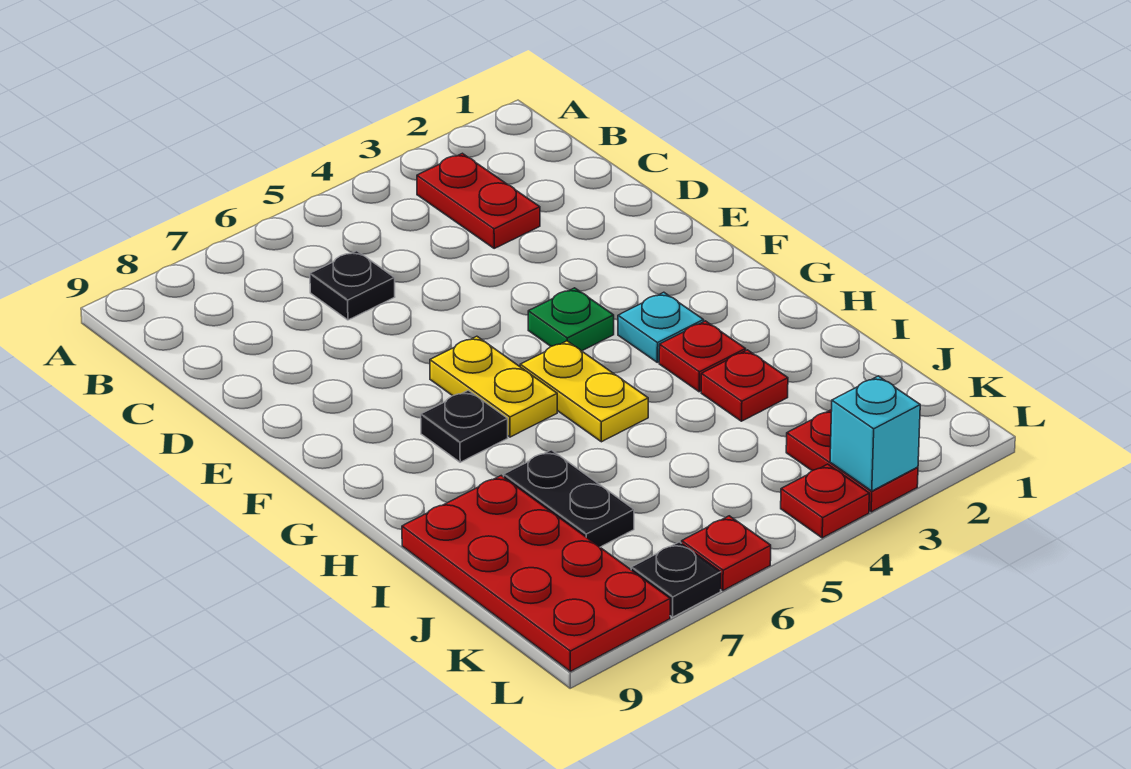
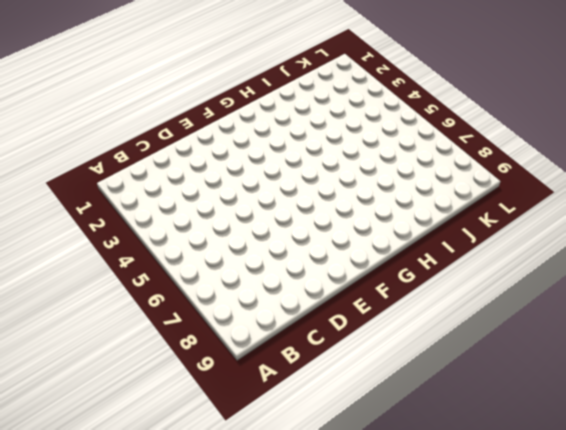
none -> red 1x2 plate [417,153,540,248]
none -> black 1x1 plate [310,251,395,320]
none -> green 1x1 plate [528,288,614,351]

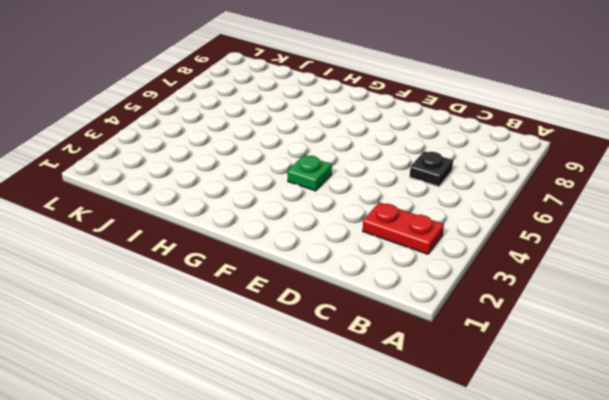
none -> yellow 1x2 plate [430,336,557,437]
none -> cyan 1x1 plate [618,292,704,362]
none -> yellow 1x2 plate [520,341,648,442]

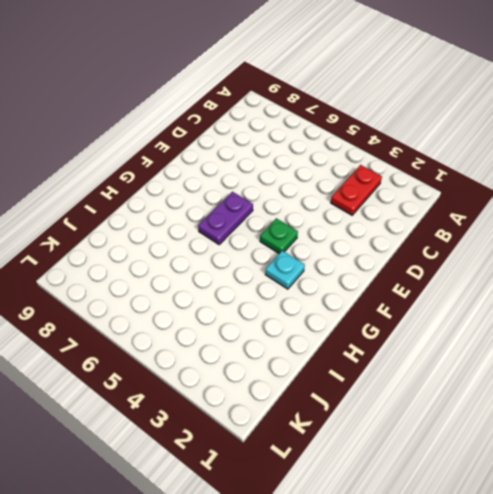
purple 1x2 plate [198,192,253,244] -> yellow 1x2 plate [430,336,557,437]
none -> black 1x1 plate [310,251,395,320]
none -> yellow 1x2 plate [520,341,648,442]
none -> black 1x1 plate [421,390,508,462]

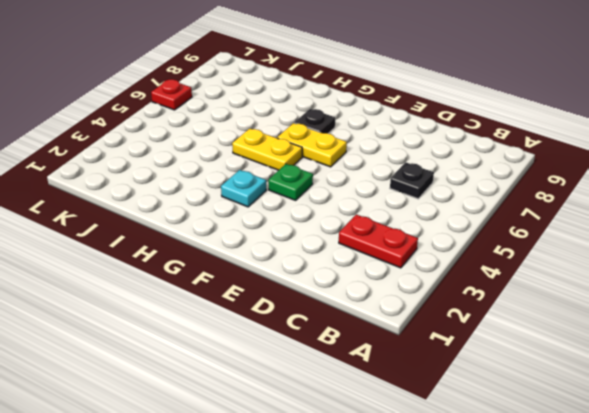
none -> red 1x1 plate [659,321,746,392]
none -> red 1x1 plate [701,350,788,421]
none -> black 1x2 plate [504,450,634,547]

